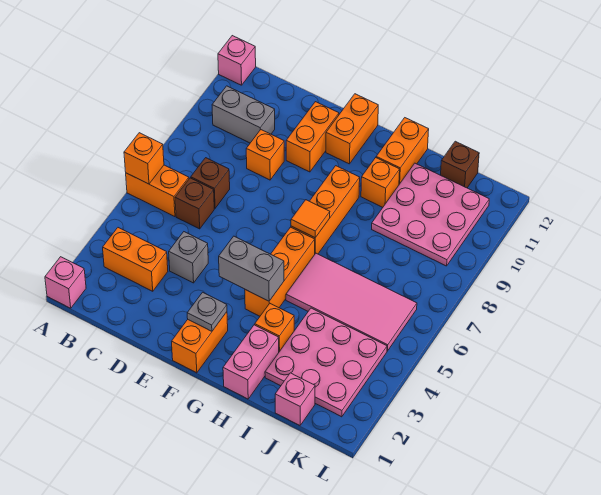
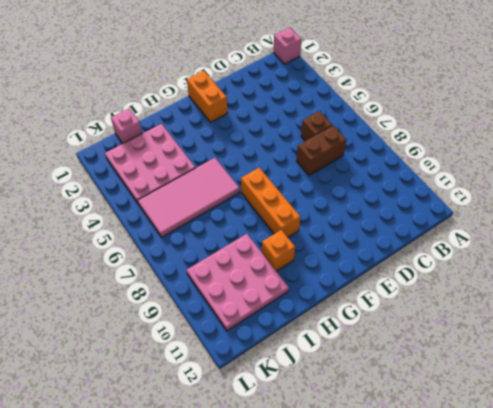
brown 1x2 brick [296,126,347,175] -> brown 1x1 brick [191,158,230,208]
none -> orange 1x2 brick [126,165,189,217]
none -> pink 1x1 brick [218,36,256,85]
none -> orange 1x2 brick [103,228,168,291]

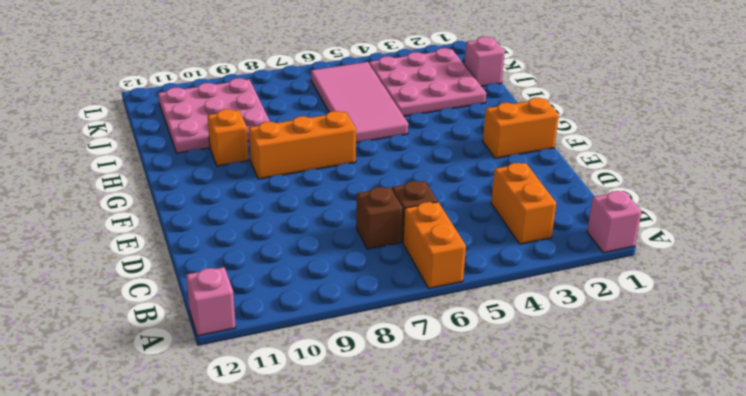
none -> grey 1x2 brick [212,86,275,143]
none -> grey 1x1 brick [169,232,208,283]
none -> orange 1x1 brick [246,130,284,180]

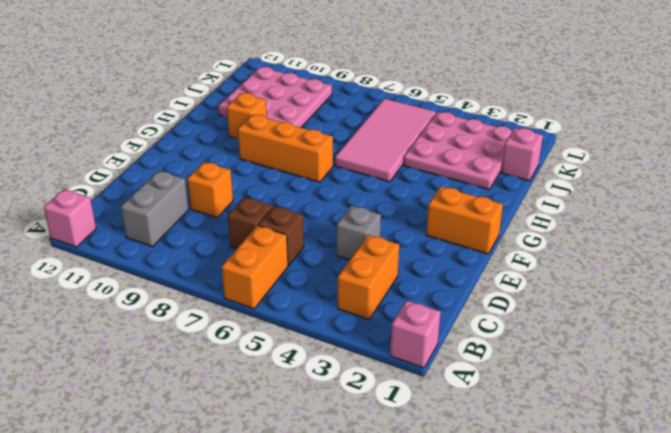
none -> orange 1x2 brick [286,102,339,172]
none -> orange 1x2 brick [326,94,378,164]
none -> orange 1x3 brick [245,227,315,316]

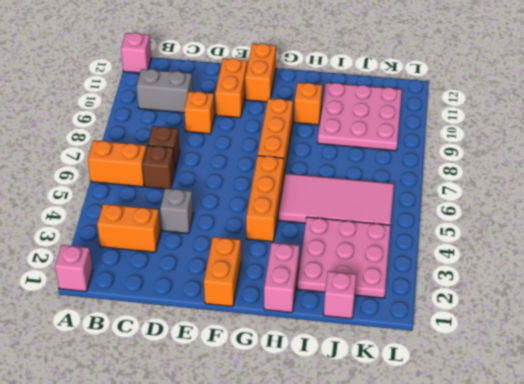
none -> orange 1x1 brick [255,303,294,352]
none -> orange 1x2 brick [376,118,429,184]
none -> brown 1x1 brick [441,141,479,188]

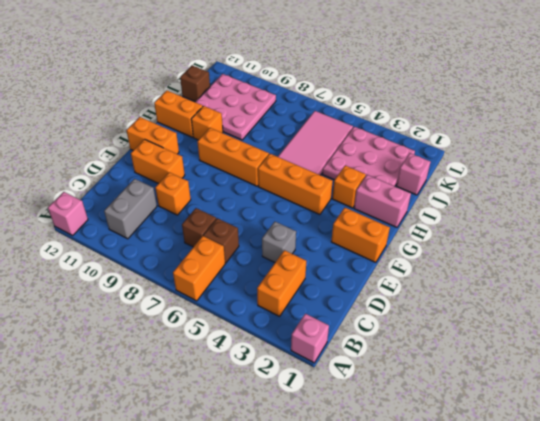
none -> orange 1x1 brick [124,133,164,184]
none -> grey 1x1 plate [187,292,227,331]
none -> grey 1x2 brick [219,236,284,301]

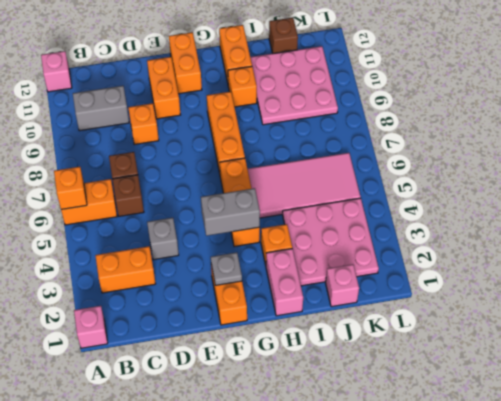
none -> orange 1x1 tile [291,200,330,238]

